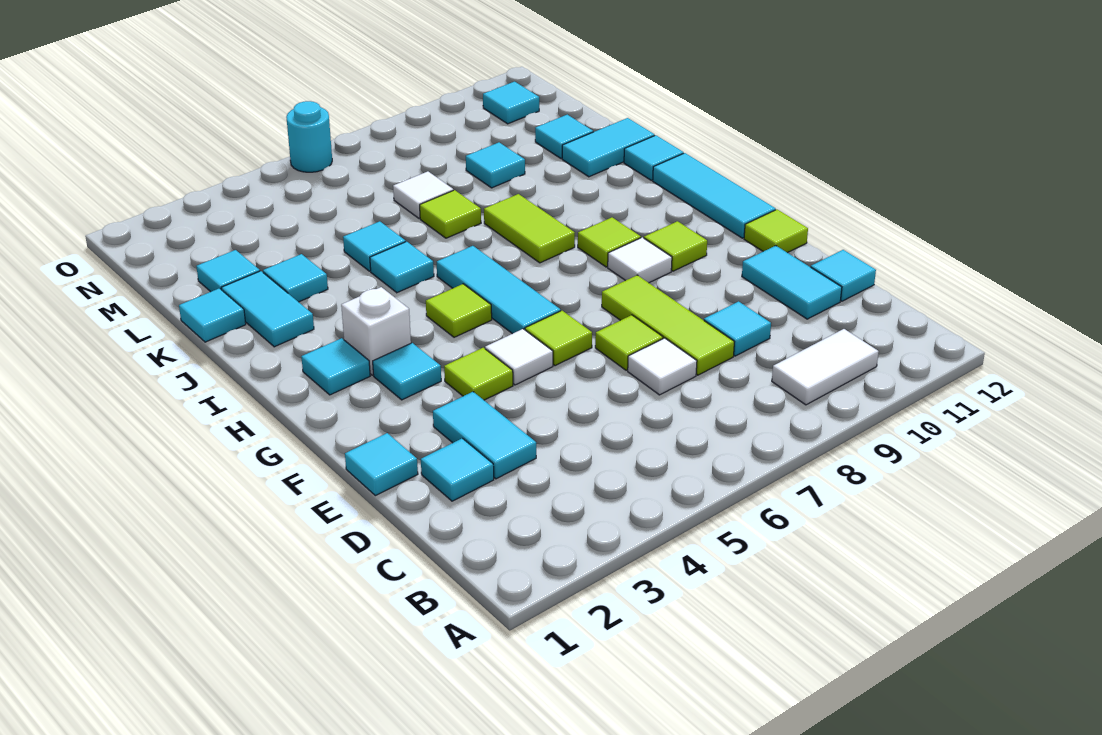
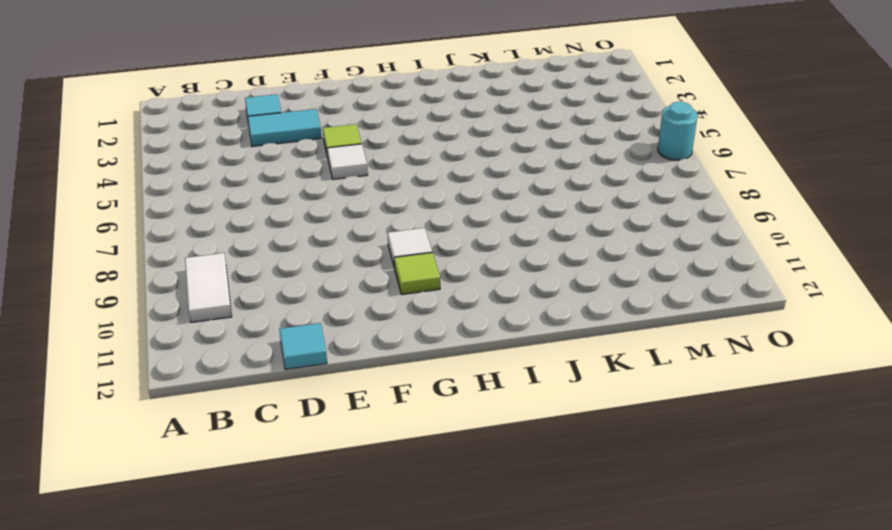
none -> white 1x1 tile [628,338,697,395]
none -> lime 1x3 tile [602,275,734,375]
none -> cyan 1x1 tile [704,301,771,356]
none -> cyan 1x2 tile [742,246,842,319]

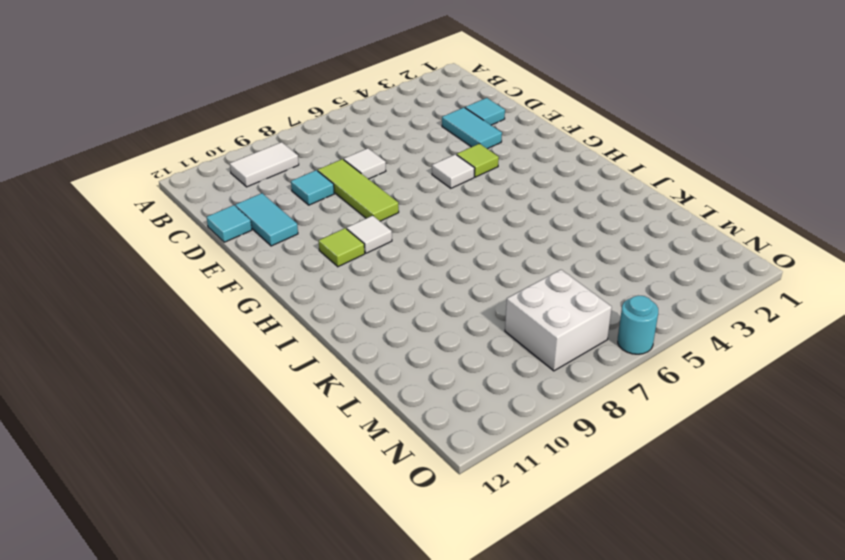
white 2x2 brick [505,270,612,371] -> none
none -> cyan 1x1 tile [345,433,418,496]
none -> lime 1x1 tile [595,315,663,370]
none -> lime 1x1 tile [525,311,592,366]
none -> lime 1x1 tile [744,209,808,253]

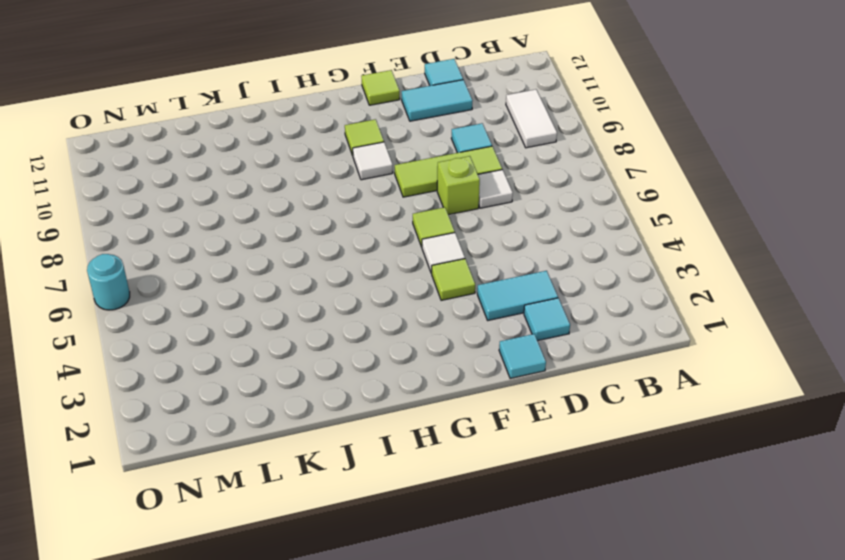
lime 1x1 brick [437,156,480,215] -> lime 1x1 tile [595,315,663,370]
none -> cyan 1x1 tile [373,343,441,400]
none -> cyan 1x3 tile [437,246,561,334]
none -> cyan 1x3 tile [653,153,776,238]
none -> cyan 1x1 tile [301,338,370,395]

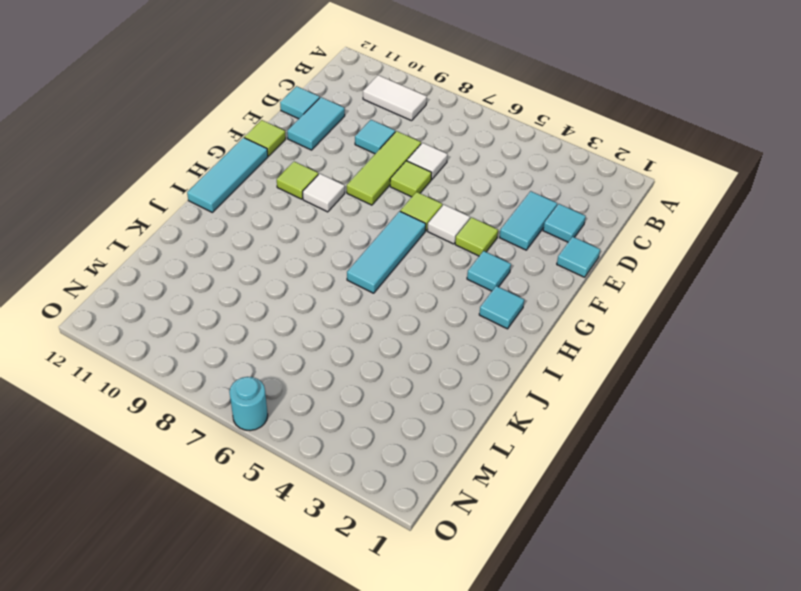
none -> white 1x1 brick [341,287,411,375]
none -> lime 1x1 tile [426,284,492,337]
none -> lime 1x1 tile [578,217,641,267]
none -> lime 1x2 tile [484,194,575,263]

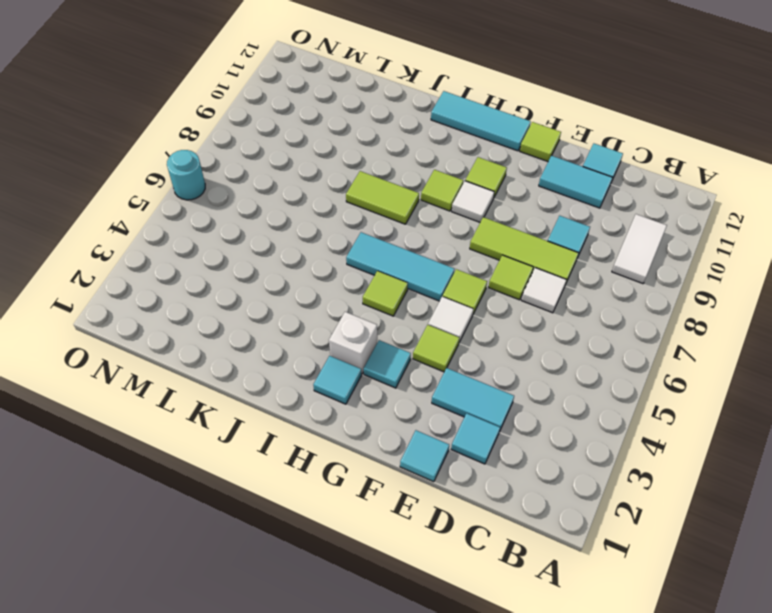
none -> cyan 1x2 tile [222,271,314,347]
none -> cyan 1x1 tile [370,242,434,293]
none -> cyan 1x1 tile [624,135,684,180]
none -> cyan 1x1 tile [179,288,246,342]

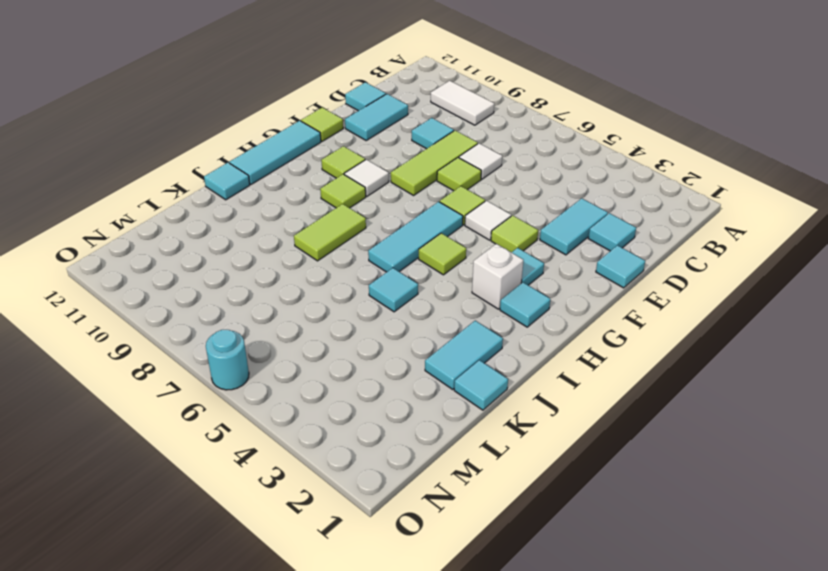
none -> cyan 1x1 tile [263,254,328,302]
none -> cyan 1x1 tile [343,221,406,271]
none -> lime 1x1 tile [420,190,481,238]
none -> cyan 1x2 tile [562,118,655,177]

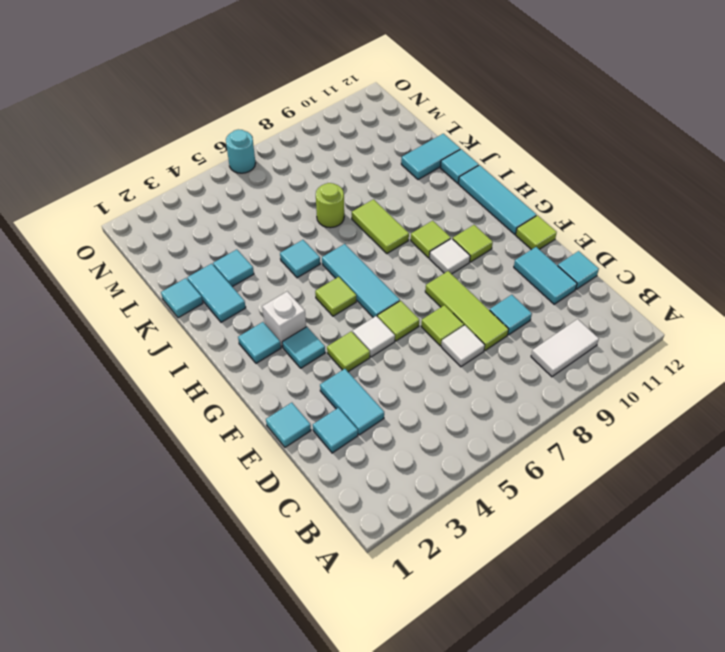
lime 1x1 round brick [316,183,344,228] -> lime 1x1 tile [420,190,481,238]
none -> cyan 1x1 tile [343,221,406,271]
none -> cyan 1x1 tile [196,250,260,292]
none -> white 1x1 tile [393,171,453,218]
none -> cyan 1x1 tile [466,142,525,188]

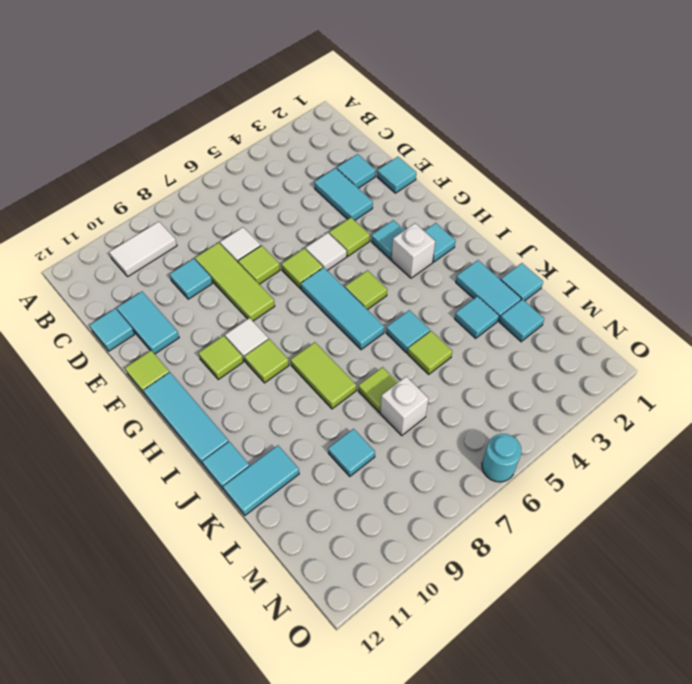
lime 1x1 tile [408,331,452,374] -> cyan 1x1 tile [343,221,406,271]
white 1x1 brick [380,377,428,435] -> white 1x1 tile [393,171,453,218]
none -> cyan 1x1 tile [535,115,593,159]
none -> cyan 1x1 tile [483,82,539,124]

